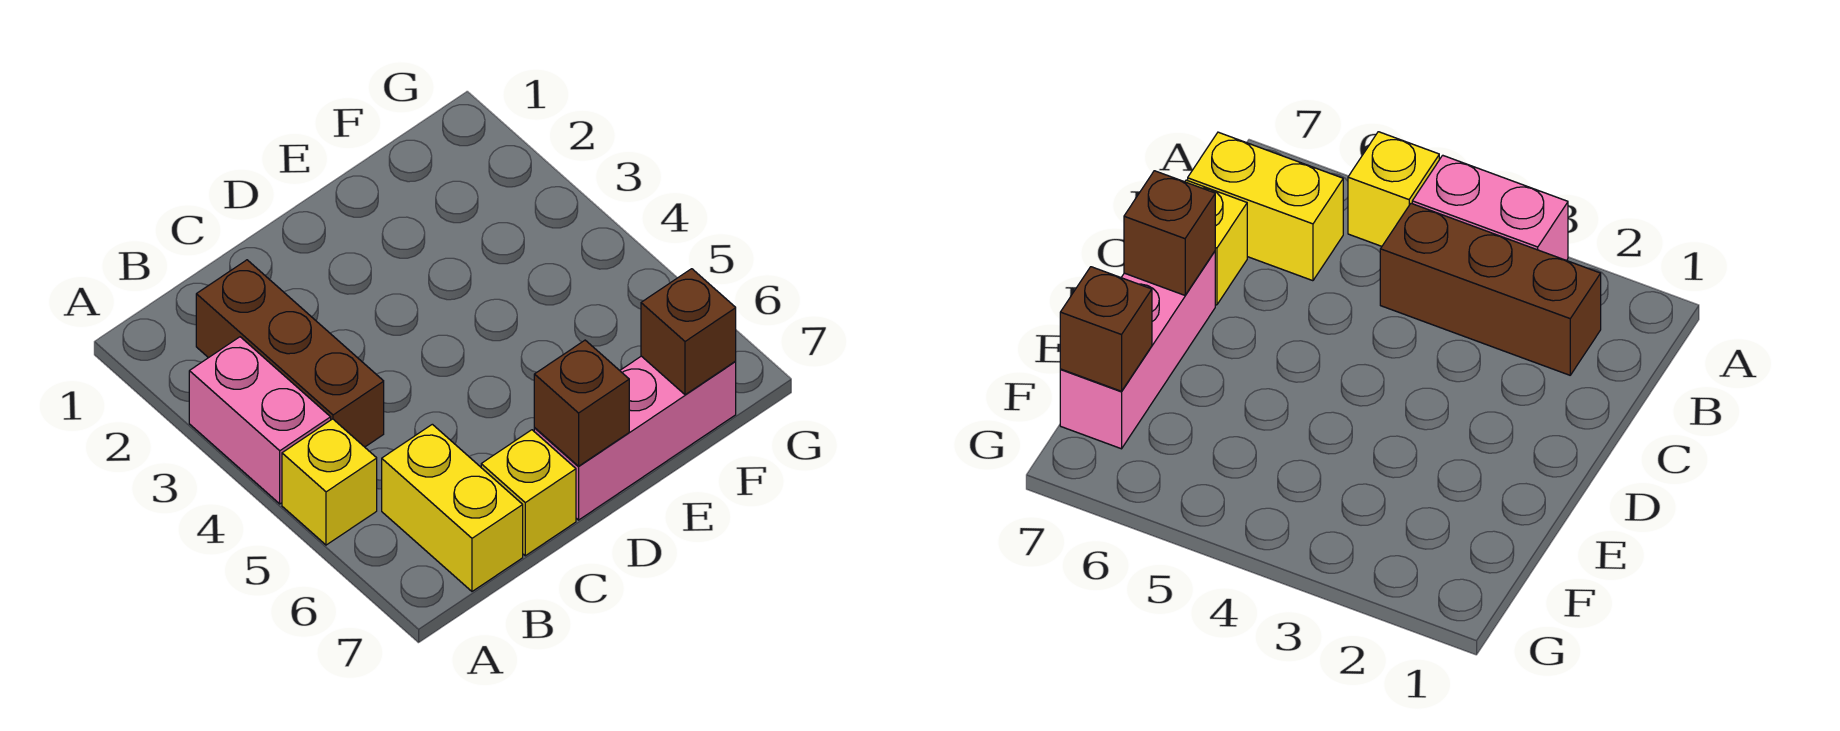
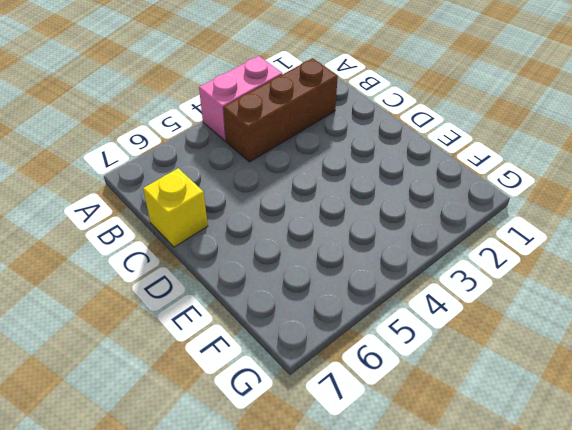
none -> yellow 1x1 brick [282,419,377,545]
none -> yellow 1x2 brick [382,424,523,591]

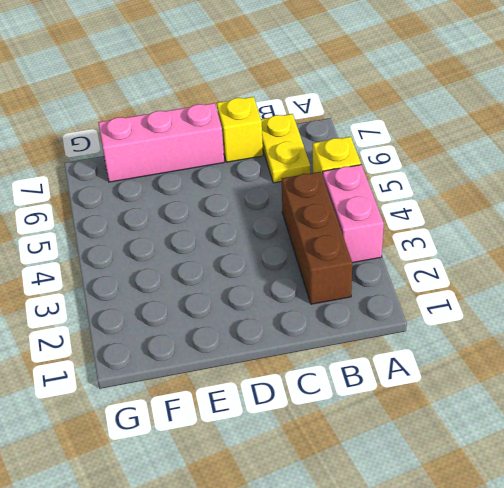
yellow 1x2 plate [261,114,310,183] -> yellow 1x2 brick [382,424,523,591]
none -> brown 1x1 brick [534,340,629,466]
none -> brown 1x1 brick [641,269,736,395]

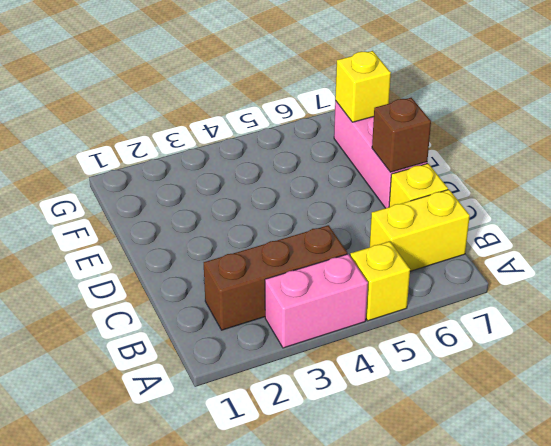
yellow 1x1 brick [335,51,391,122] -> brown 1x1 brick [641,269,736,395]

